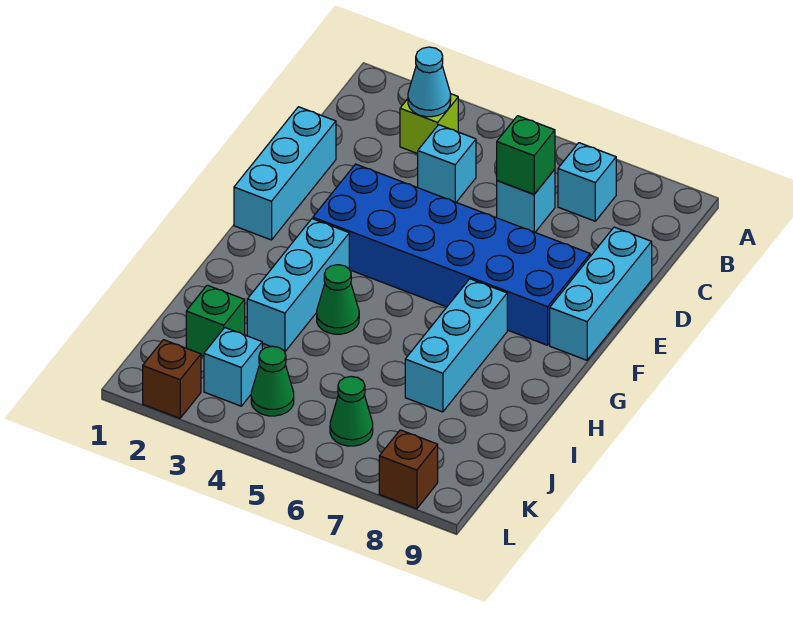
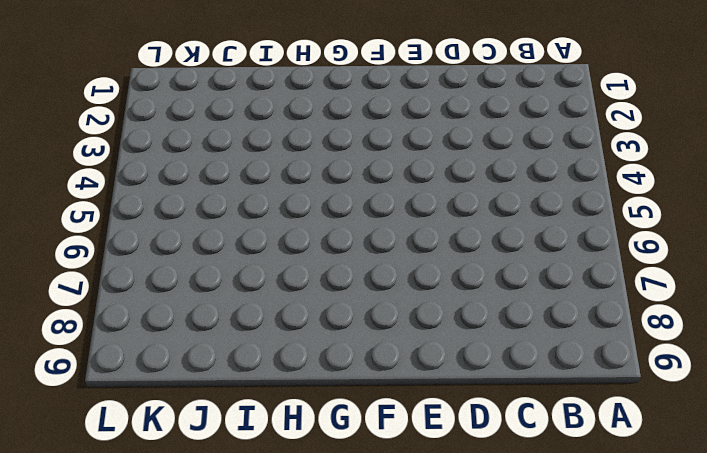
none -> lime 1x1 brick [400,94,458,154]
none -> cyan 1x1 brick [558,143,616,221]
none -> cyan 1x1 brick [418,125,476,202]

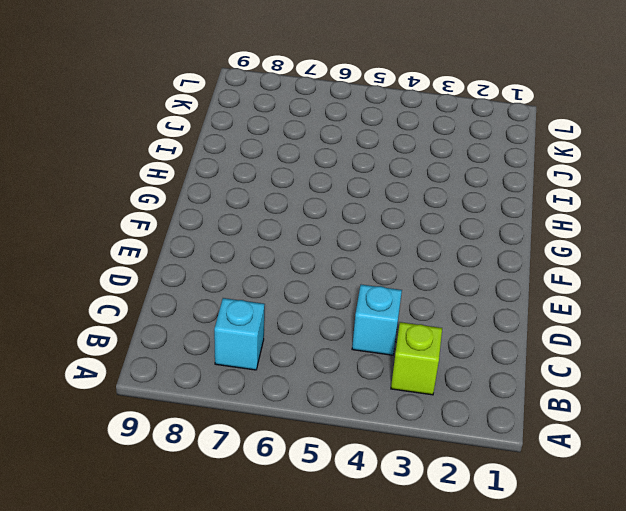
none -> cyan 1x1 brick [497,169,555,232]
none -> cyan 1x3 brick [234,107,336,240]
none -> cyan 1x3 brick [550,227,652,360]

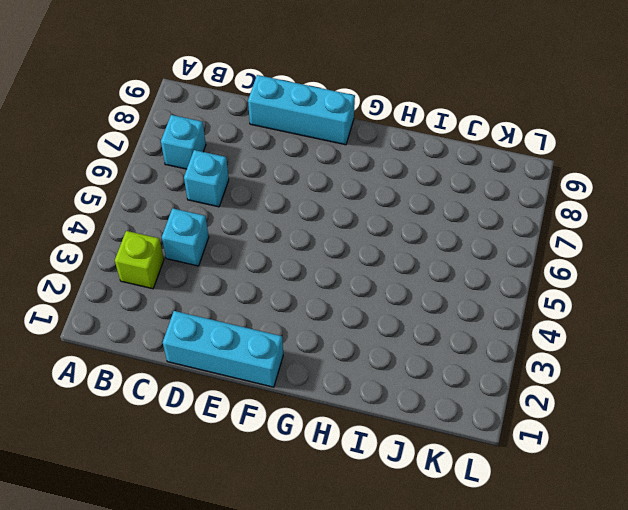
none -> blue 2x6 brick [313,164,590,345]
none -> cyan 1x3 brick [247,219,349,352]
none -> cyan 1x3 brick [405,279,507,412]

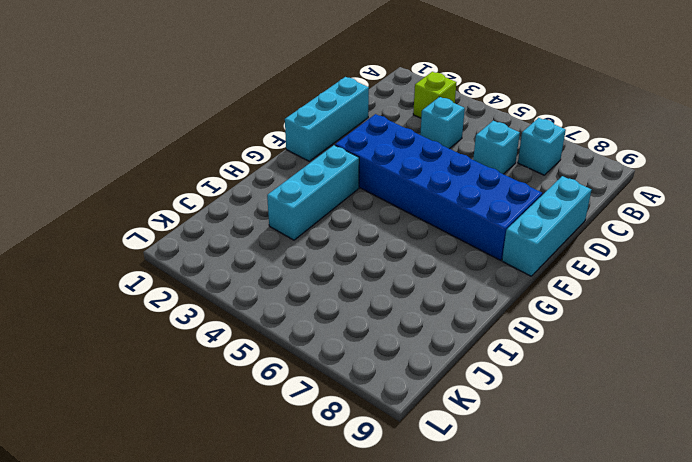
none -> cyan 1x3 brick [405,279,507,412]
none -> green 1x1 cone [317,265,359,334]
none -> green 1x1 brick [186,285,245,356]

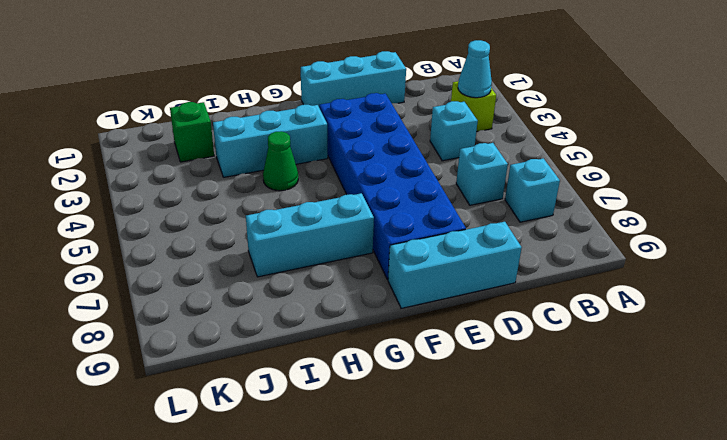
none -> cyan 1x1 brick [204,328,262,406]
none -> green 1x1 cone [251,346,294,416]
none -> green 1x1 cone [330,376,373,446]

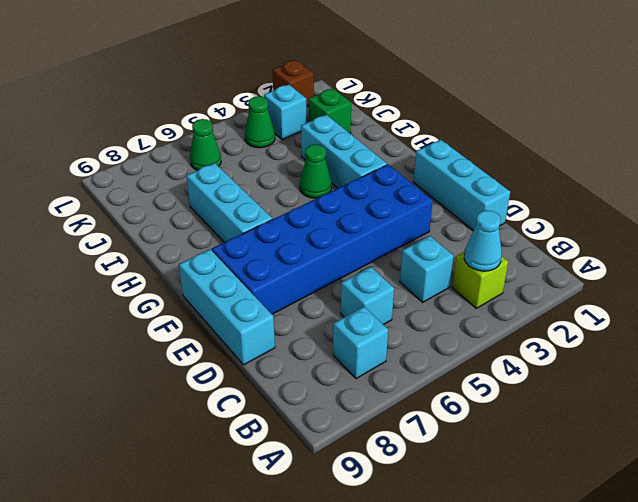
none -> brown 1x1 brick [379,430,438,509]
none -> green 1x1 brick [497,116,555,194]

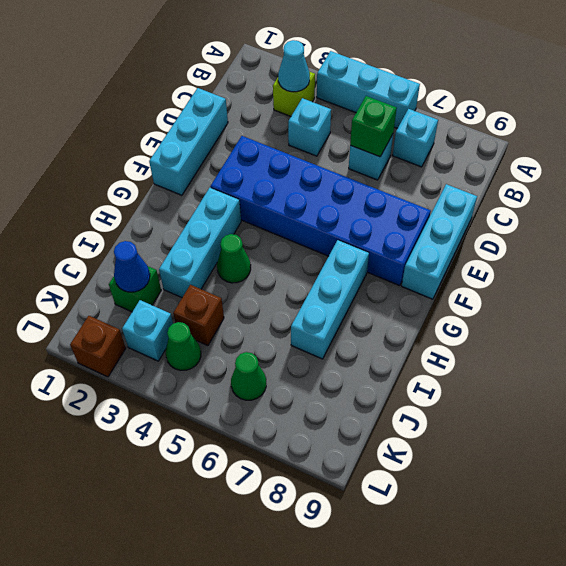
cyan 1x3 brick [317,51,420,128] -> none
blue 1x1 cone [114,241,150,292] -> none
brown 1x1 brick [173,285,224,346] -> brown 1x1 brick moved to [379,430,438,509]

